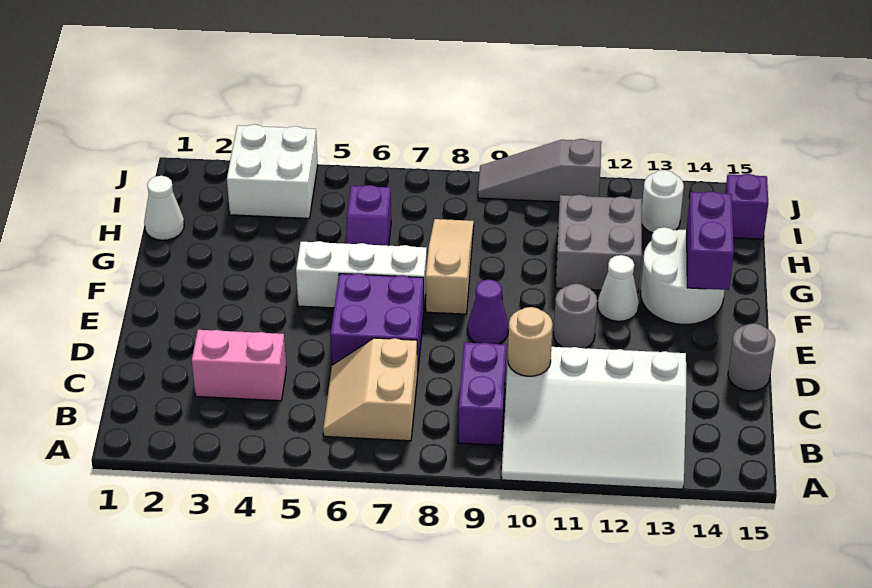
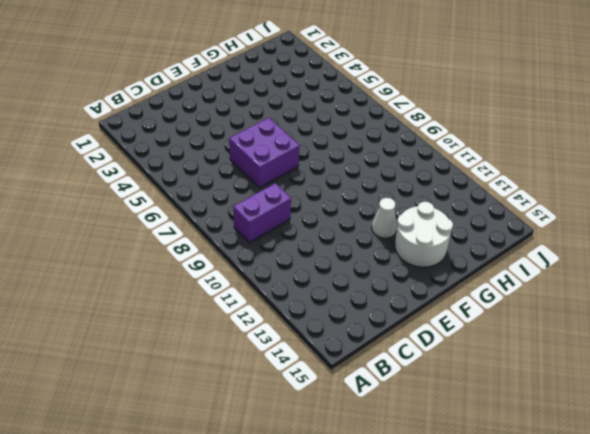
none -> white 3x4 slope [501,347,686,489]
none -> tan 2x2 slope [323,338,418,441]
none -> pink 1x2 brick [192,330,286,401]

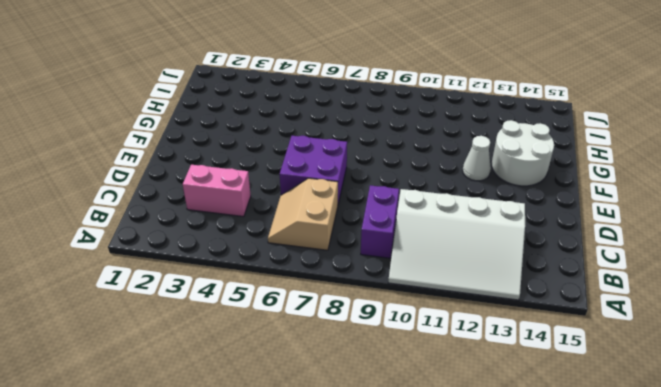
none -> grey 1x1 round brick [728,323,775,391]
none -> purple 1x1 cone [467,279,509,344]
none -> grey 1x1 round brick [554,284,597,348]

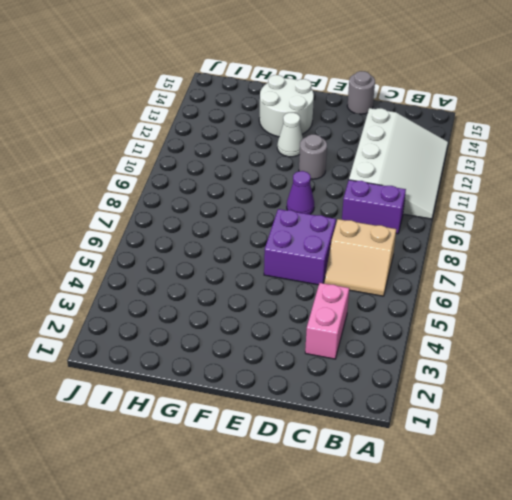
none -> white 1x3 brick [296,241,427,308]
none -> tan 1x3 slope [426,219,474,314]
none -> purple 1x2 slope [346,185,391,246]

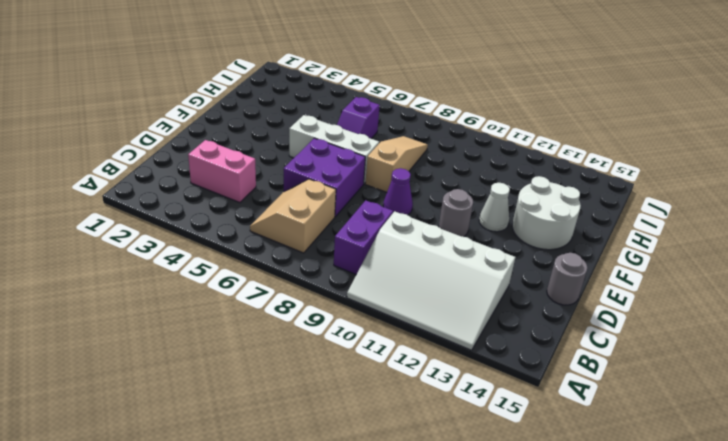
none -> grey 2x2 brick [556,195,642,292]
none -> white 1x1 cone [144,176,184,240]
none -> white 2x2 brick [227,125,318,218]

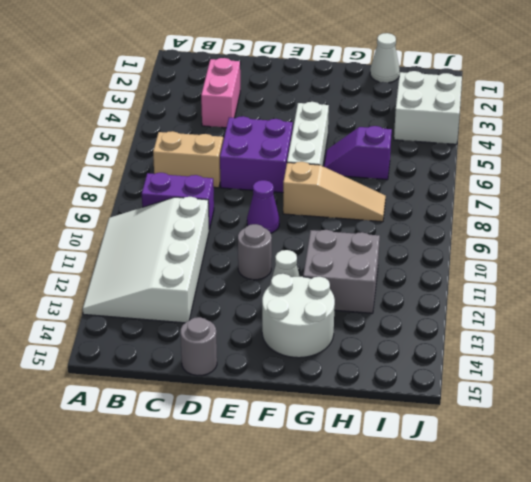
none -> white 1x1 round brick [642,170,684,233]
none -> purple 1x1 brick [725,174,768,239]
none -> grey 1x3 slope [478,139,601,202]

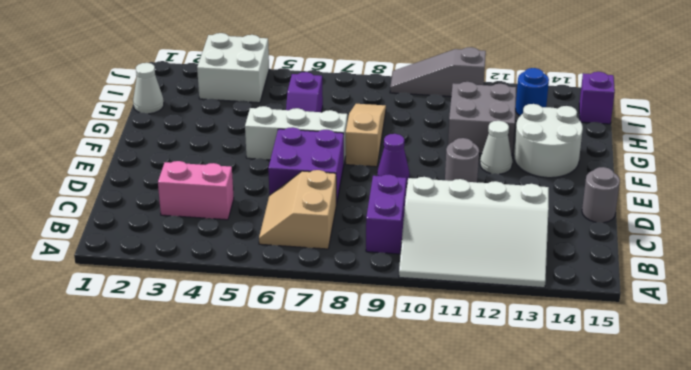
blue 1x1 round brick [515,68,549,116] -> white 1x1 round brick [642,170,684,233]
none -> tan 1x1 round brick [508,307,553,376]
none -> purple 1x2 brick [687,191,734,290]

